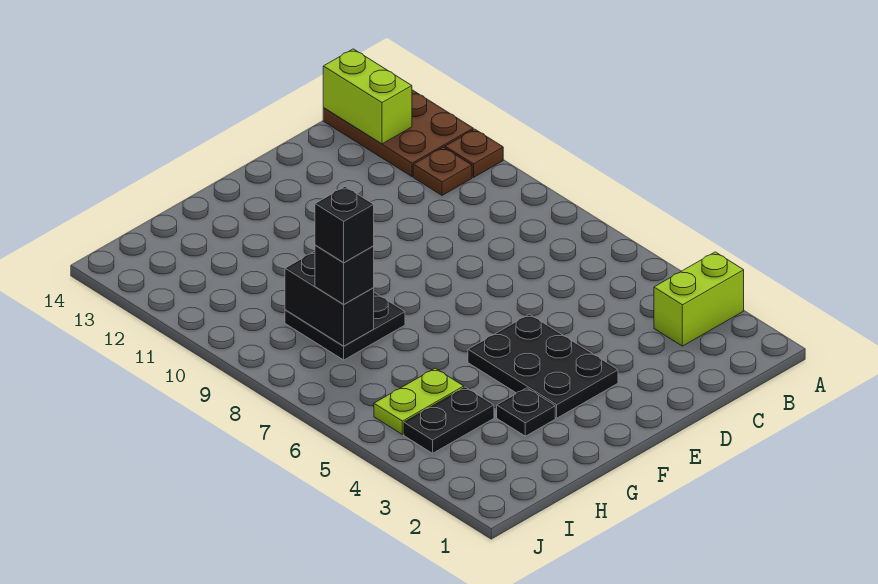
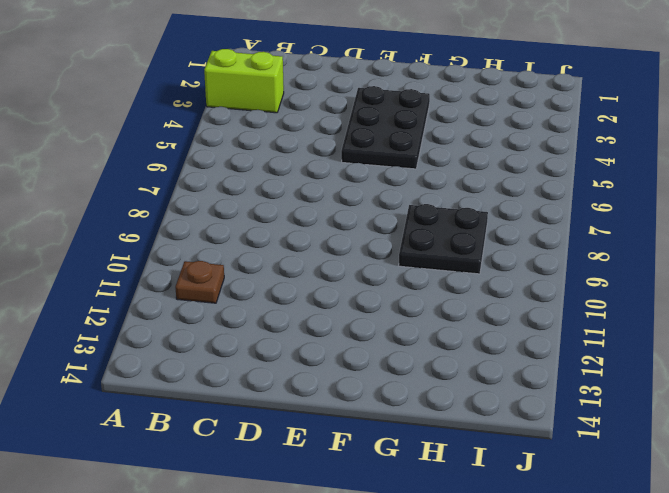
none -> brown 1x1 plate [445,129,503,177]
none -> brown 2x3 plate [323,90,473,177]
none -> black 1x1 plate [497,388,555,436]

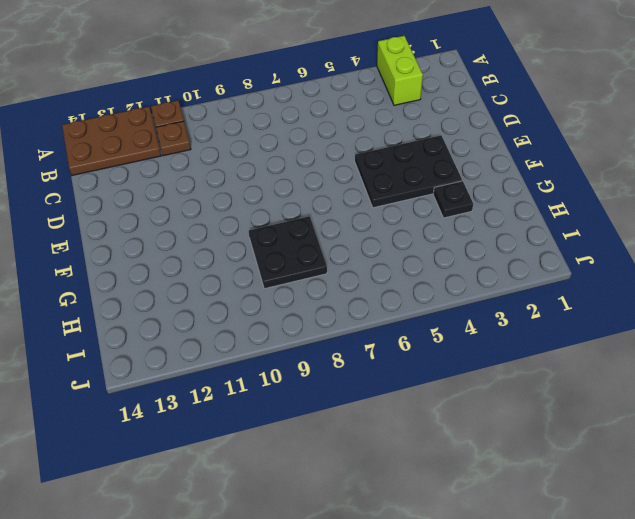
none -> black 1x2 plate [404,387,494,453]
none -> lime 1x2 plate [374,368,464,435]
none -> lime 1x2 brick [323,49,412,144]

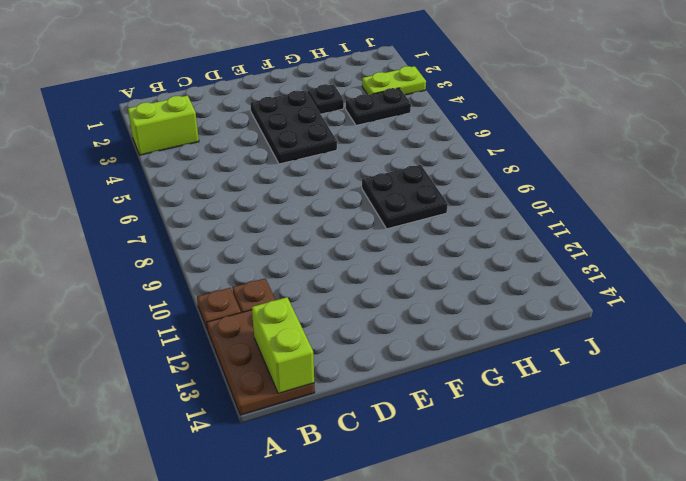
lime 1x2 plate [362,66,426,95] -> lime 1x2 plate moved to [374,368,464,435]
none -> black 1x2 brick [285,251,374,346]
none -> black 1x1 brick [315,245,374,304]
none -> black 1x1 brick [315,187,374,263]

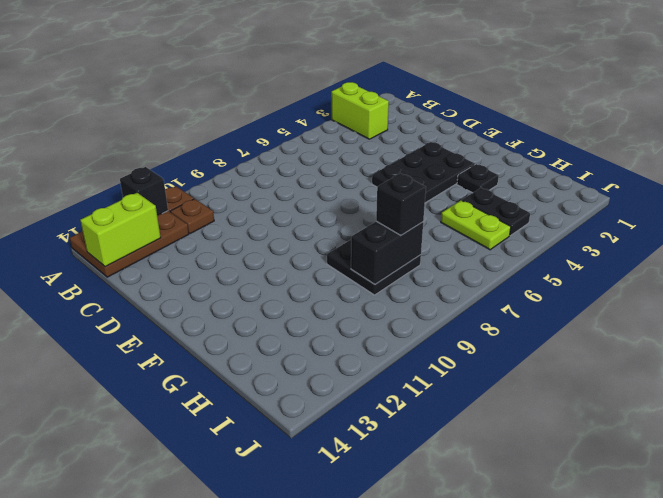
black 1x1 brick [120,167,168,216] -> black 1x1 brick moved to [315,187,374,263]

